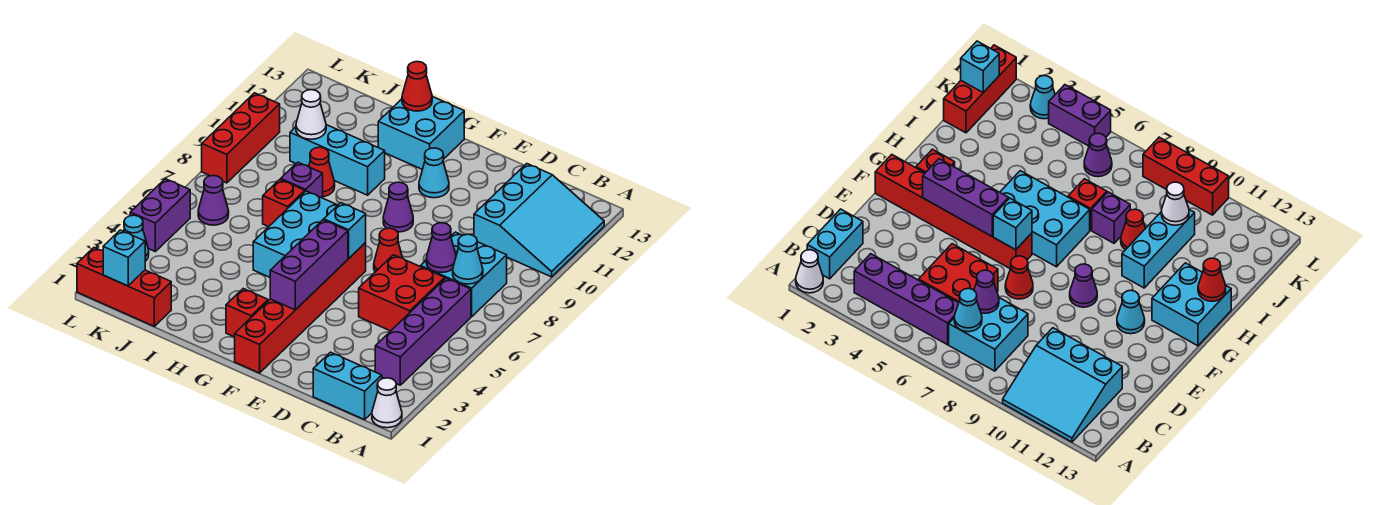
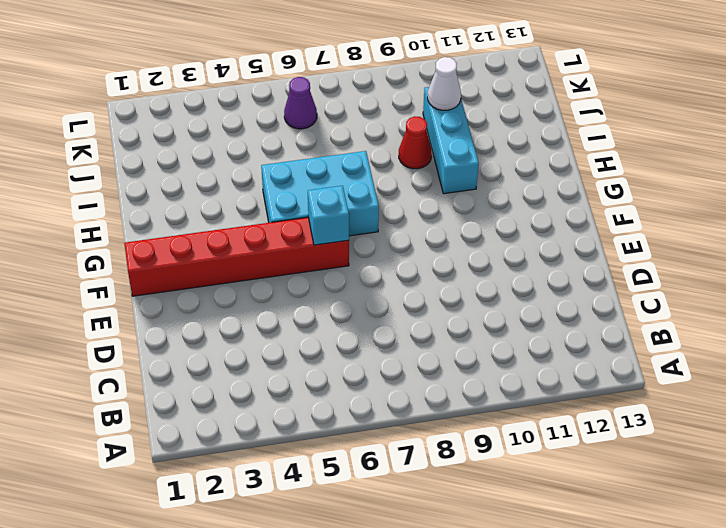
none -> white 1x1 cone [372,378,402,428]
none -> cyan 3x3 slope [474,164,604,277]
none -> cyan 1x2 brick [313,352,382,420]

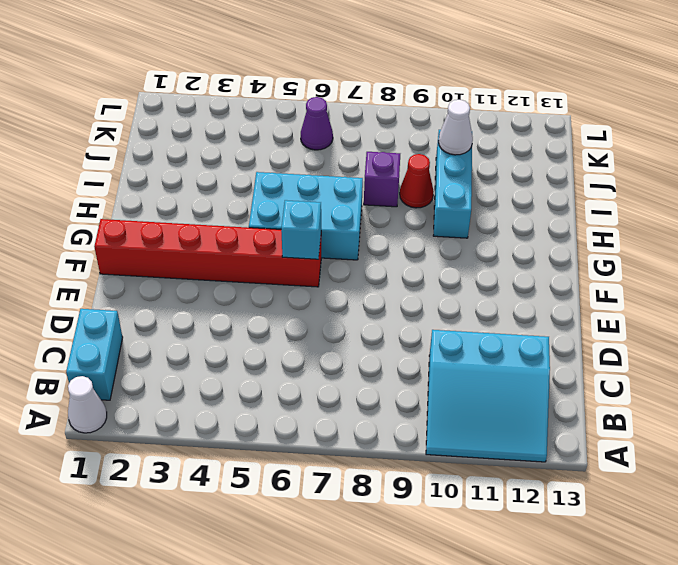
none -> purple 1x4 brick [375,278,471,385]
none -> cyan 2x2 brick [420,232,507,317]
none -> red 2x2 brick [359,255,445,331]

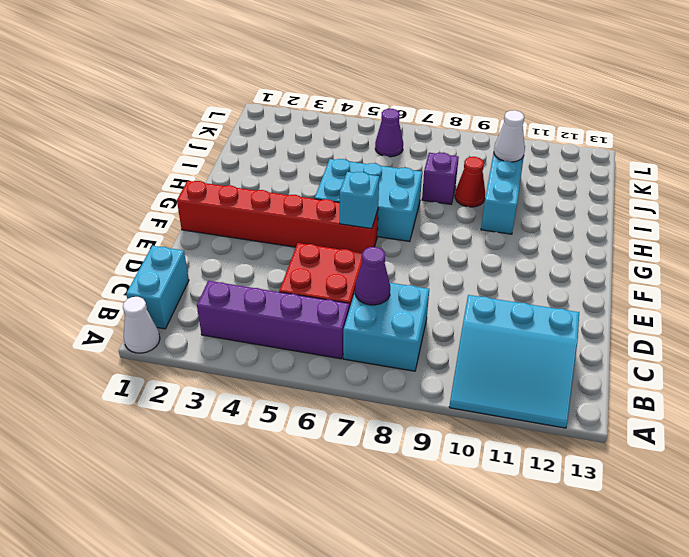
none -> red 1x1 cone [374,228,403,272]
none -> purple 1x1 cone [383,182,413,232]
none -> cyan 1x1 cone [419,148,449,198]

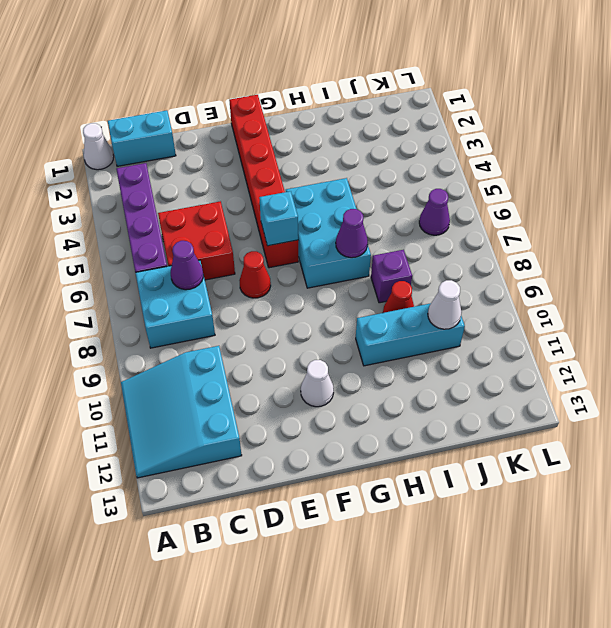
white 1x1 cone [301,360,334,407] -> cyan 1x1 cone [419,148,449,198]
purple 1x1 cone [336,209,368,258] -> purple 1x1 cone moved to [383,182,413,232]
none -> red 1x1 brick [226,289,268,337]
none -> cyan 2x2 brick [378,96,464,169]
none -> red 1x1 brick [263,179,305,227]

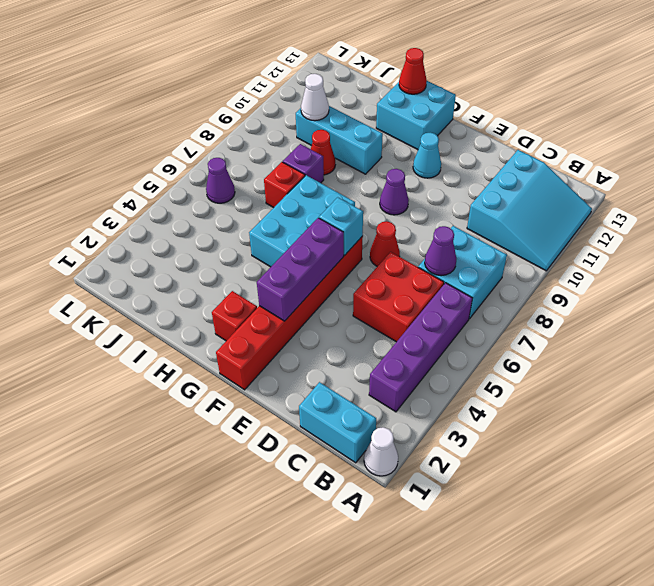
none -> red 1x3 brick [77,248,171,326]
none -> cyan 1x1 cone [124,215,149,261]
none -> purple 1x2 brick [130,179,190,251]

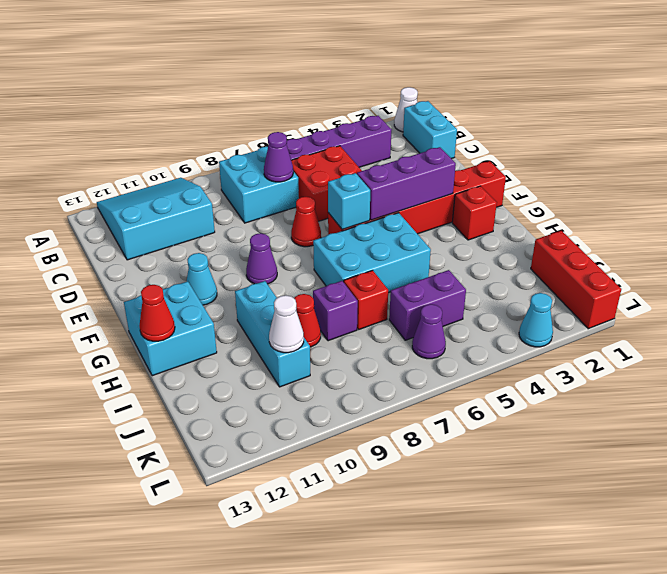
purple 1x2 brick [389,270,466,340] -> purple 1x2 brick moved to [130,179,190,251]
none -> red 1x3 brick [202,93,280,183]
none -> cyan 1x1 cone [453,234,483,284]
none -> cyan 1x1 brick [103,230,145,286]

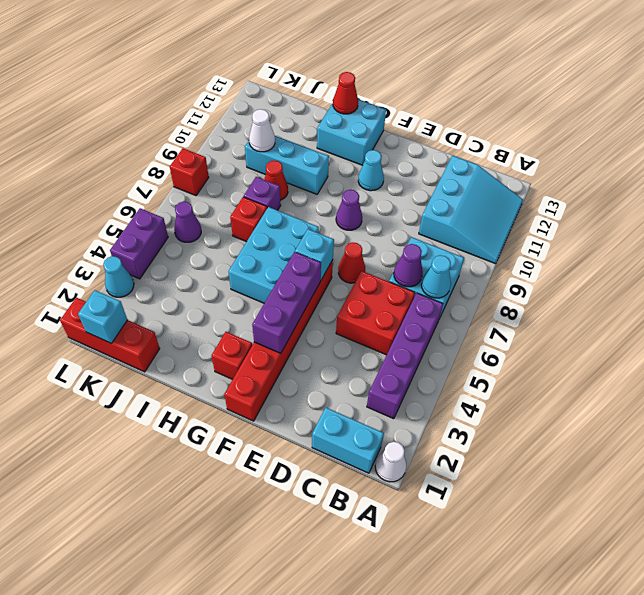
red 1x1 brick [170,148,209,196] -> red 1x3 brick [202,93,280,183]

